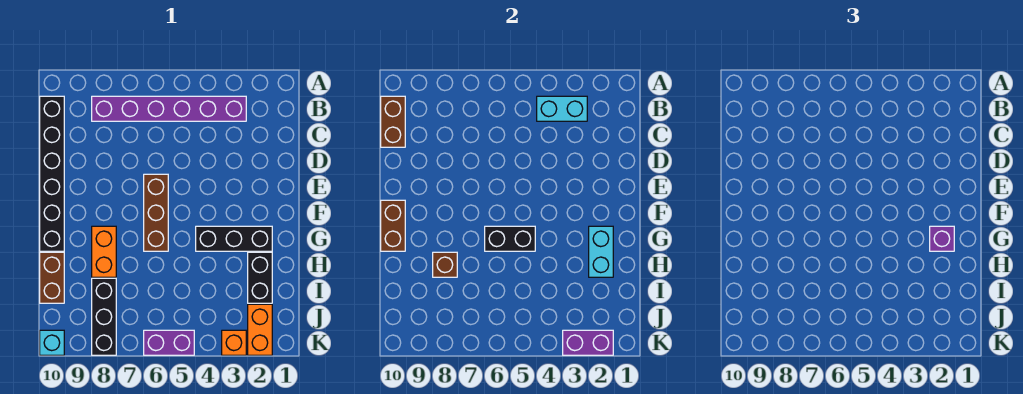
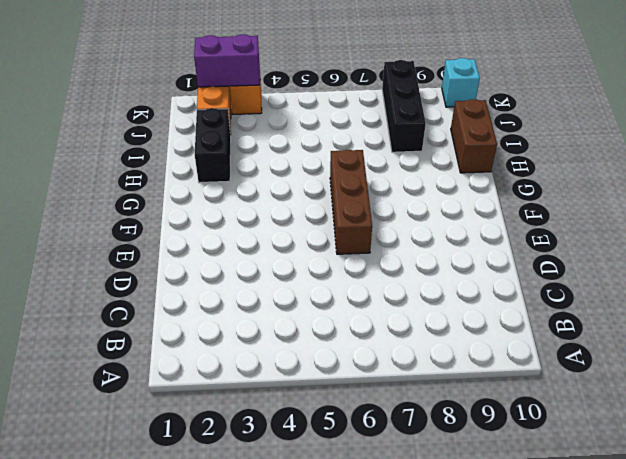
none -> purple 1x6 brick [92,96,246,121]
none -> black 1x6 brick [40,96,64,251]
none -> black 1x3 brick [196,226,272,251]

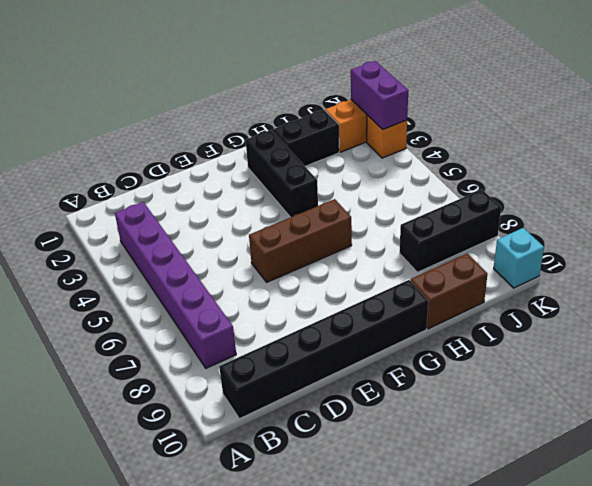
none -> orange 1x2 brick [92,226,116,277]
none -> purple 1x2 brick [144,330,194,355]
none -> cyan 1x2 brick [537,96,587,121]

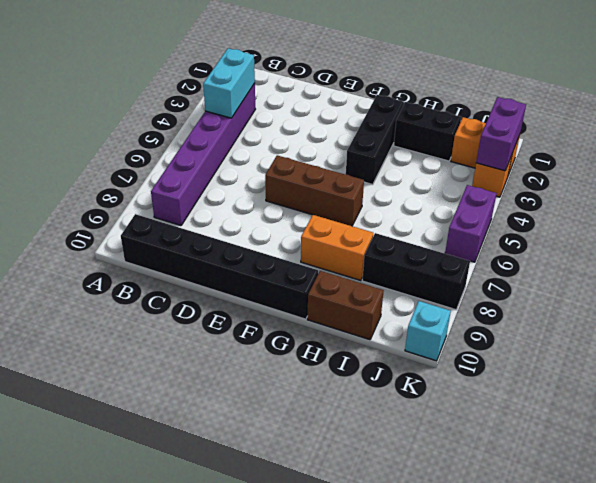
none -> brown 1x2 brick [381,96,405,147]
none -> brown 1x2 brick [381,200,405,251]
none -> cyan 1x2 brick [589,226,613,277]

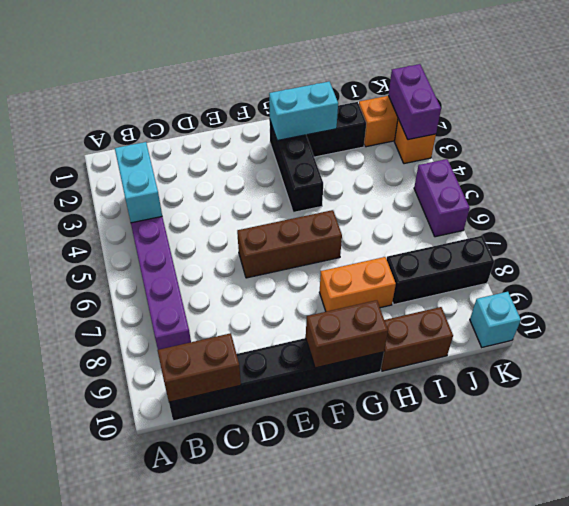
none -> black 1x2 brick [485,226,535,251]
none -> brown 1x1 brick [433,252,457,277]
none -> purple 1x1 brick [930,226,954,251]

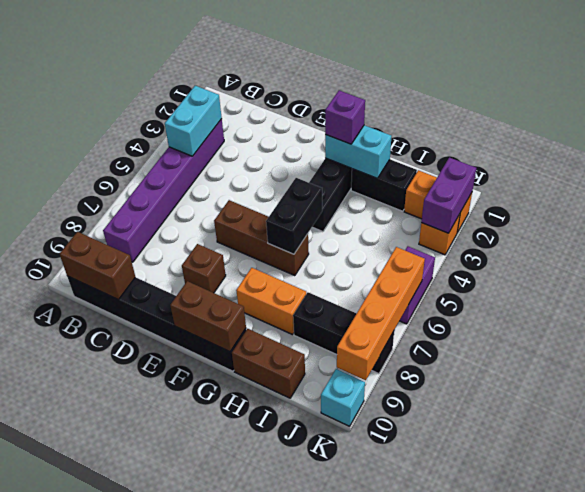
brown 1x1 brick [182,244,226,293] -> brown 1x1 brick moved to [433,252,457,277]
orange 1x4 brick [337,247,425,380] -> none

